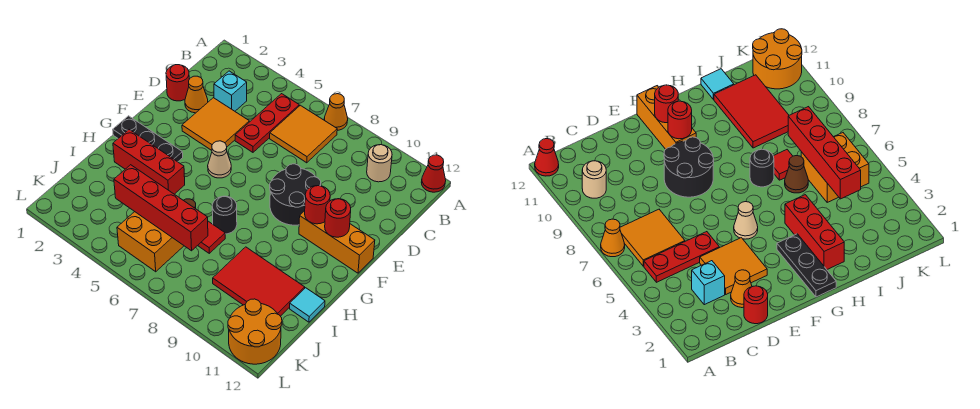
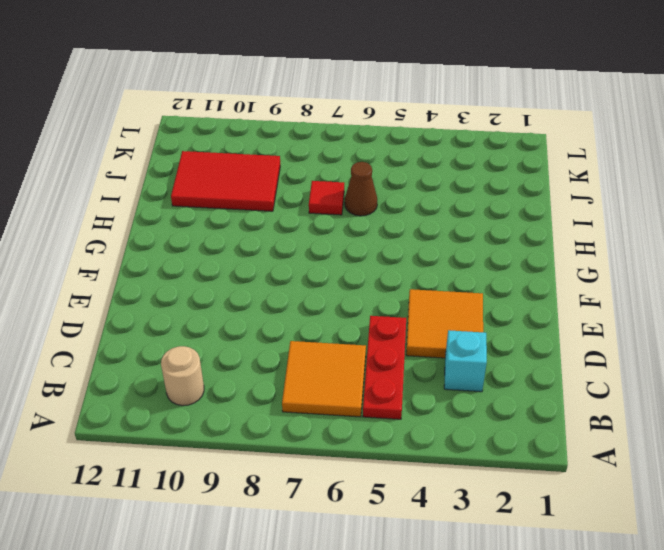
none -> orange 1x1 cone [324,94,348,130]
none -> red 1x1 cone [421,155,446,192]
none -> red 1x1 round brick [166,65,189,101]

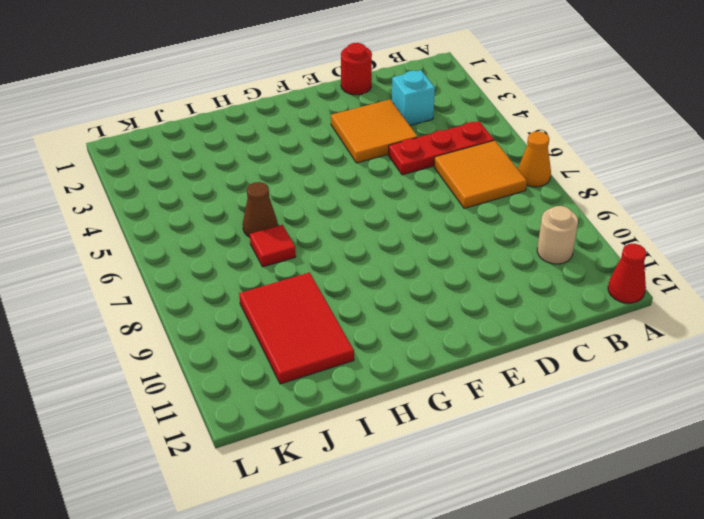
none -> orange 1x1 cone [185,76,208,113]
none -> black 2x2 round brick [270,164,321,225]
none -> tan 1x1 cone [208,141,231,178]

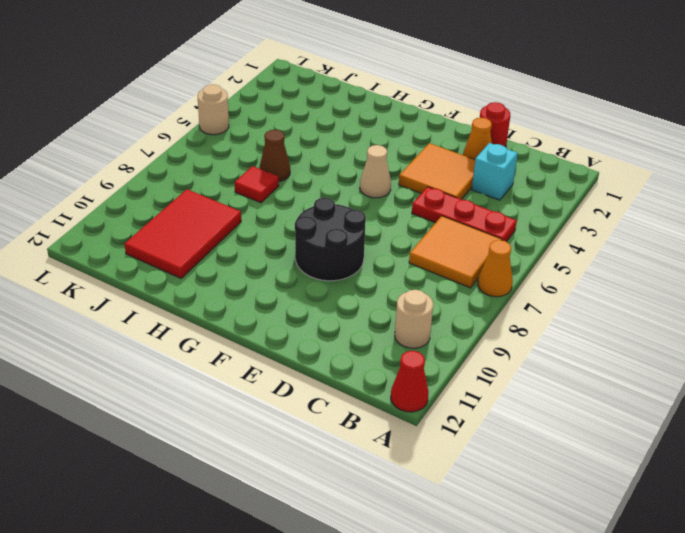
tan 1x1 round brick [197,84,229,135] -> none
none -> orange 1x3 brick [299,211,375,273]
none -> black 1x3 plate [113,116,183,162]
none -> red 1x3 brick [113,130,185,194]

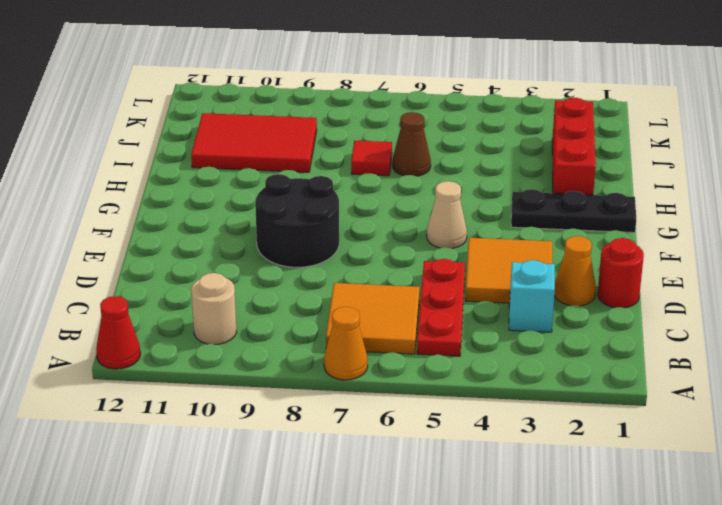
red 1x3 brick [552,98,596,195] -> red 1x3 brick turned to [113,130,185,194]
none -> orange 1x3 brick [299,211,375,273]
none -> black 1x1 round brick [212,196,237,234]
none -> cyan 1x1 tile [290,288,325,322]

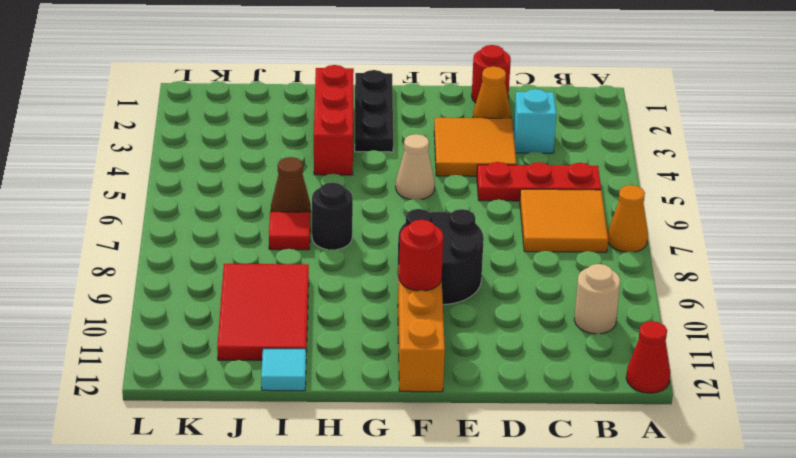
none -> orange 2x2 brick [117,212,184,272]
none -> orange 2x2 round brick [228,299,282,364]
none -> red 1x1 round brick [325,199,351,237]

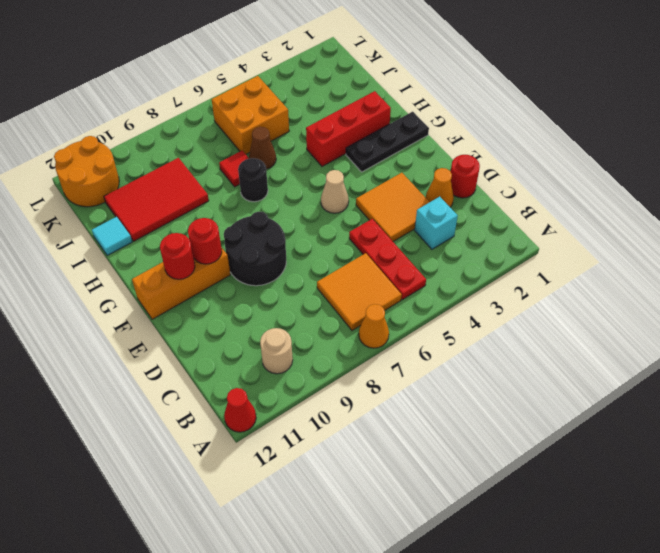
none -> red 1x4 brick [114,165,208,251]

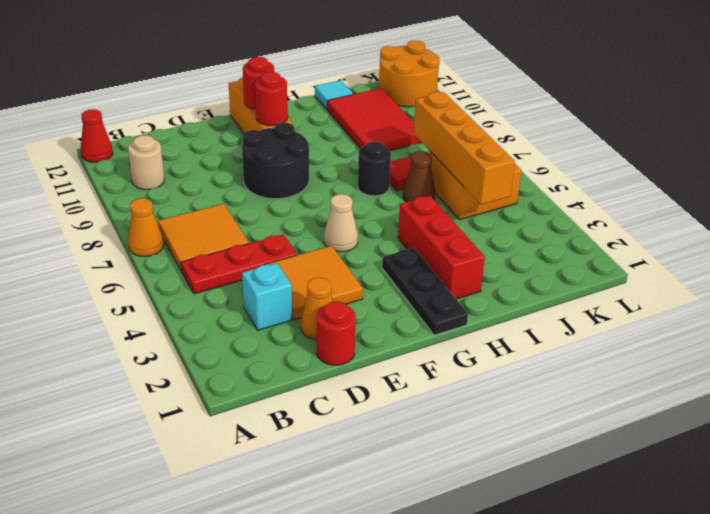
orange 1x4 brick [414,92,515,205] -> red 1x4 brick [114,165,208,251]

